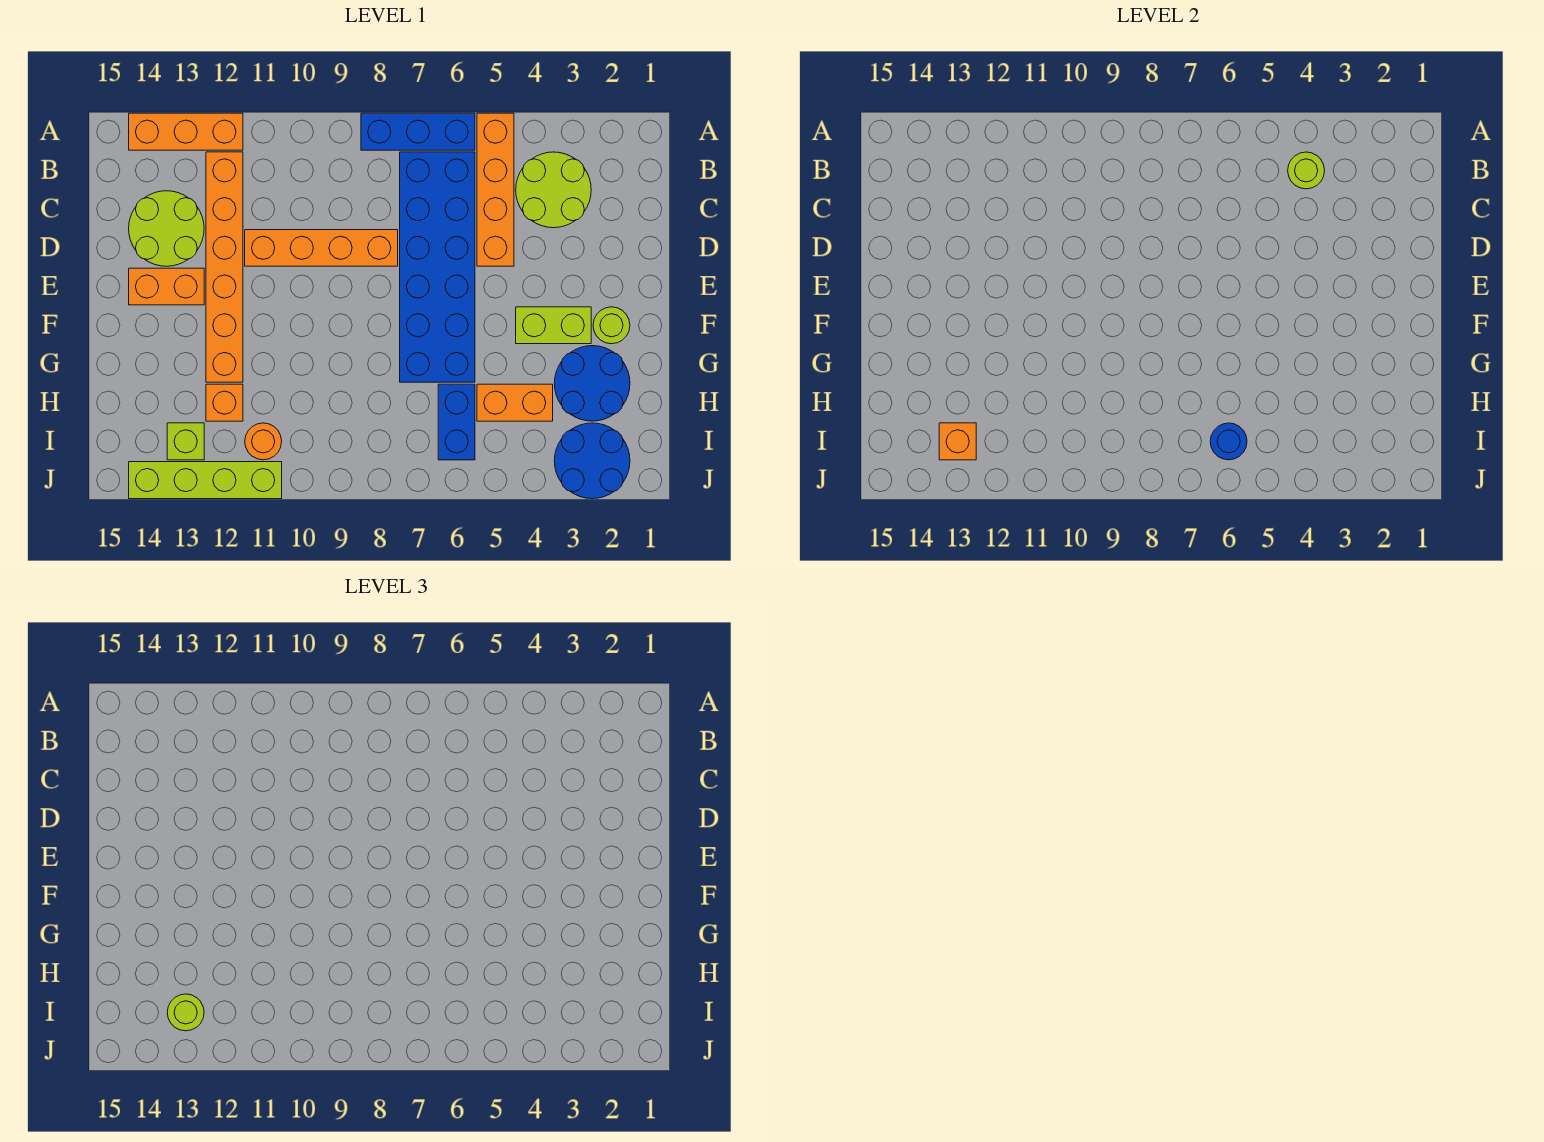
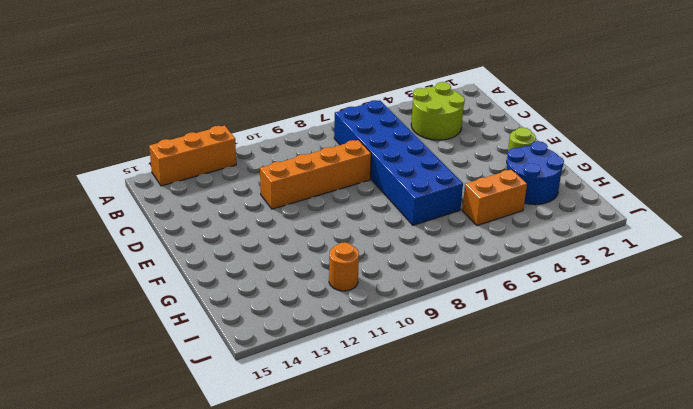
none -> orange 1x4 brick [477,113,514,266]
none -> blue 1x3 brick [361,113,475,150]
none -> orange 1x6 brick [206,152,243,382]

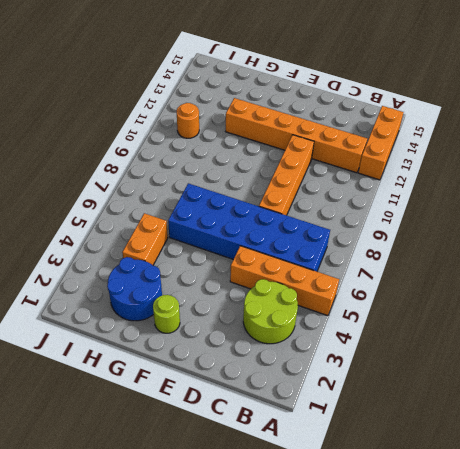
none -> blue 1x3 brick [361,113,475,150]
none -> lime 2x2 round brick [129,191,204,266]
none -> orange 1x2 brick [129,268,204,305]

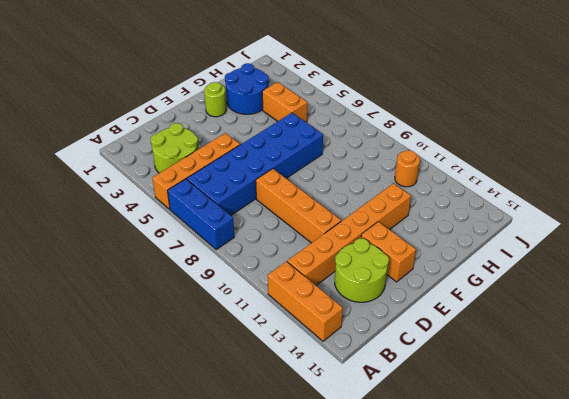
none -> lime 1x2 brick [516,307,591,344]
none -> blue 1x2 brick [438,384,475,460]
none -> orange 1x1 brick [206,384,243,421]

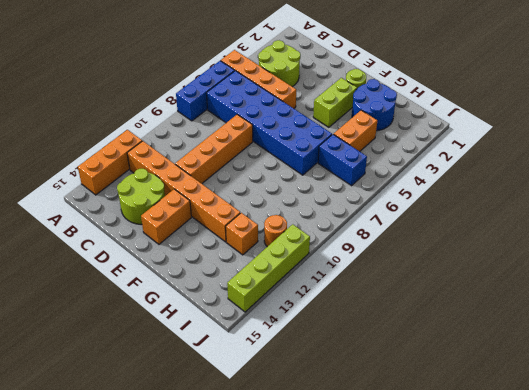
none -> blue 2x2 round brick [554,423,630,499]
none -> lime 1x1 brick [167,423,204,460]
none -> lime 1x1 round brick [1288,152,1325,189]

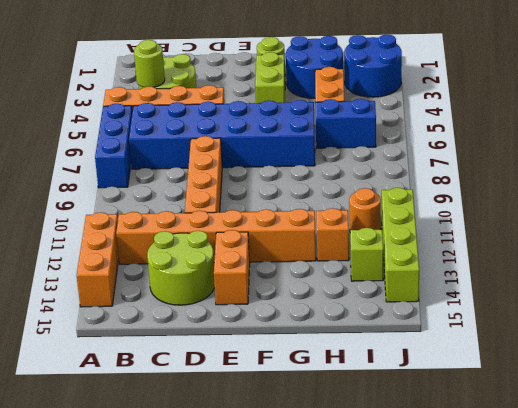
none -> blue 1x1 round brick [1210,423,1247,460]
none -> orange 1x1 brick [939,423,976,460]
none -> lime 1x1 round brick [167,994,204,1031]

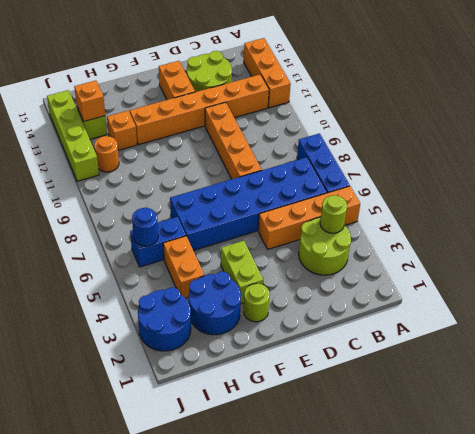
none -> lime 1x1 round brick [167,994,204,1031]

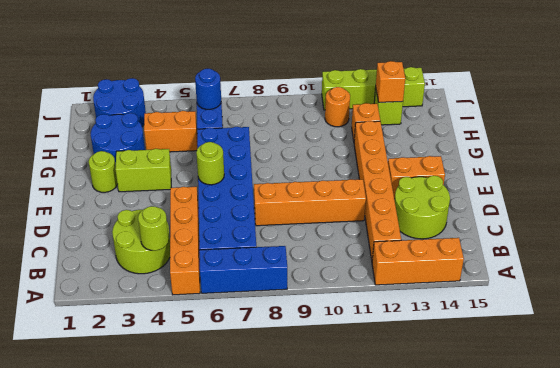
lime 1x1 round brick [196,142,224,185] -> lime 1x1 round brick moved to [167,994,204,1031]

